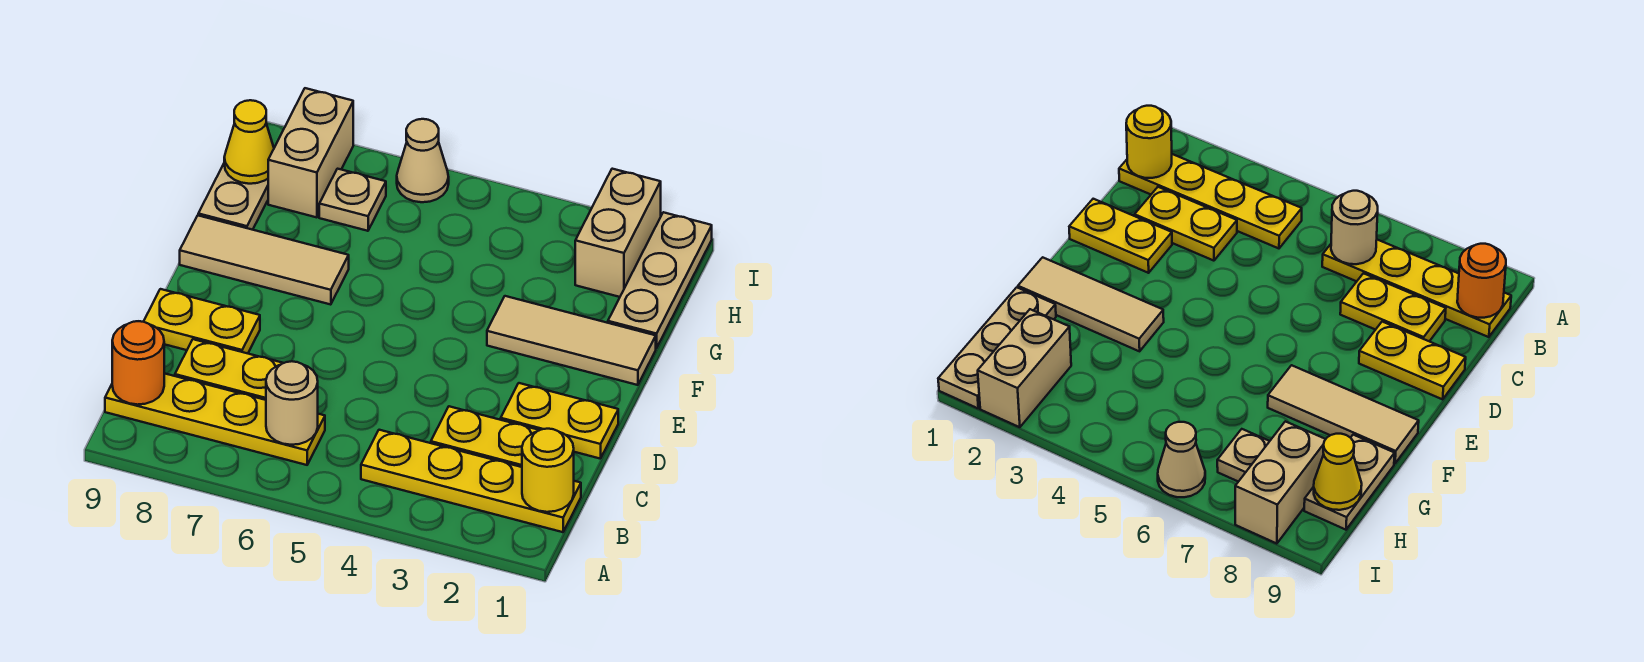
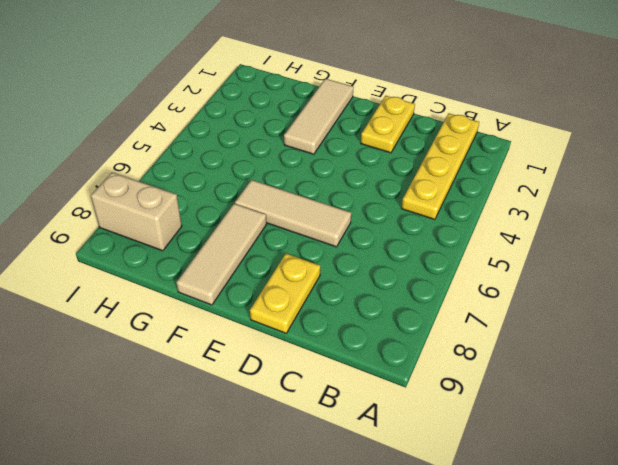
tan 1x3 tile [235,180,351,247] -> none
none -> yellow 1x4 plate [105,373,325,465]
none -> yellow 1x2 plate [431,406,539,467]
none -> yellow 1x2 plate [175,339,283,400]

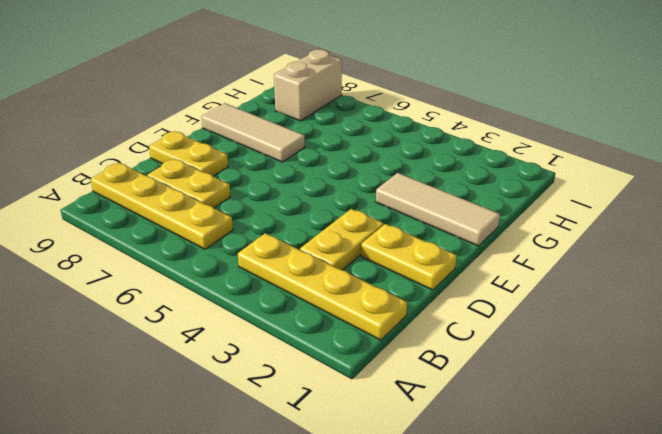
yellow 1x2 plate [300,209,384,270] -> yellow 1x2 plate turned to [431,406,539,467]
none -> tan 1x3 plate [608,212,712,348]
none -> tan 1x2 plate [198,164,268,230]
none -> tan 1x2 brick [575,169,661,297]

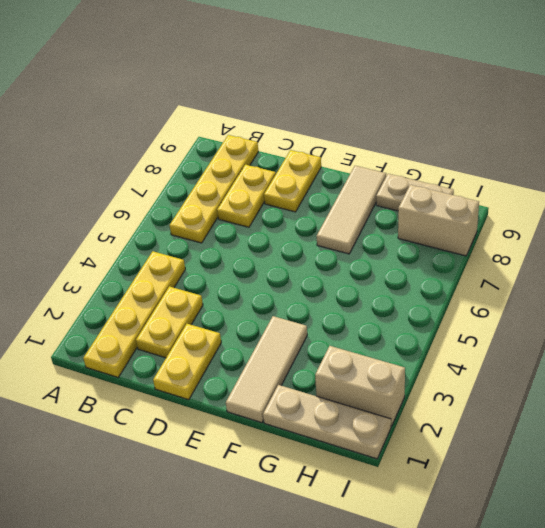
none -> tan 1x1 plate [319,169,386,231]
none -> tan 1x1 cone [397,119,449,202]
none -> yellow 1x1 round brick [522,429,574,512]

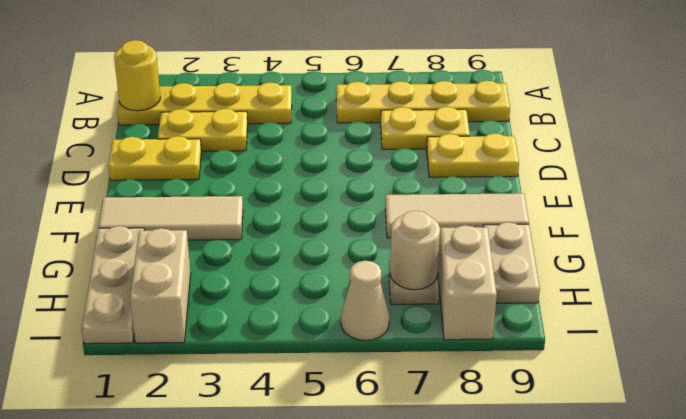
tan 1x1 round brick [390,211,440,290] -> tan 1x1 round brick moved to [266,361,318,445]
none -> orange 1x1 round brick [112,321,164,405]
none -> yellow 1x1 cone [224,100,274,184]

